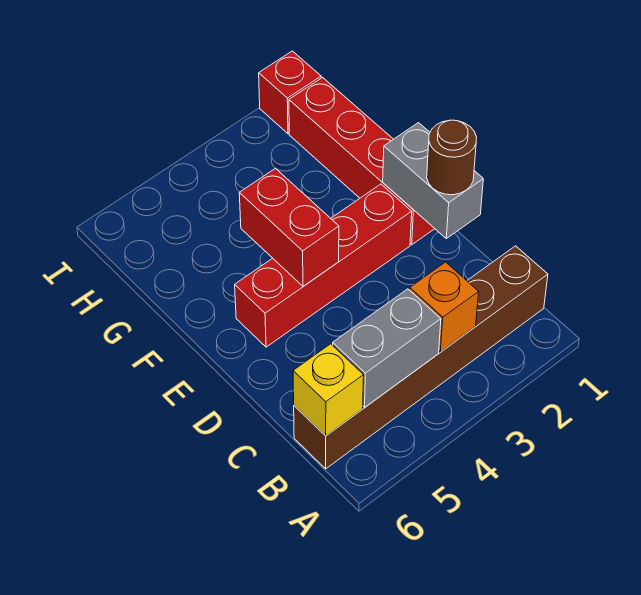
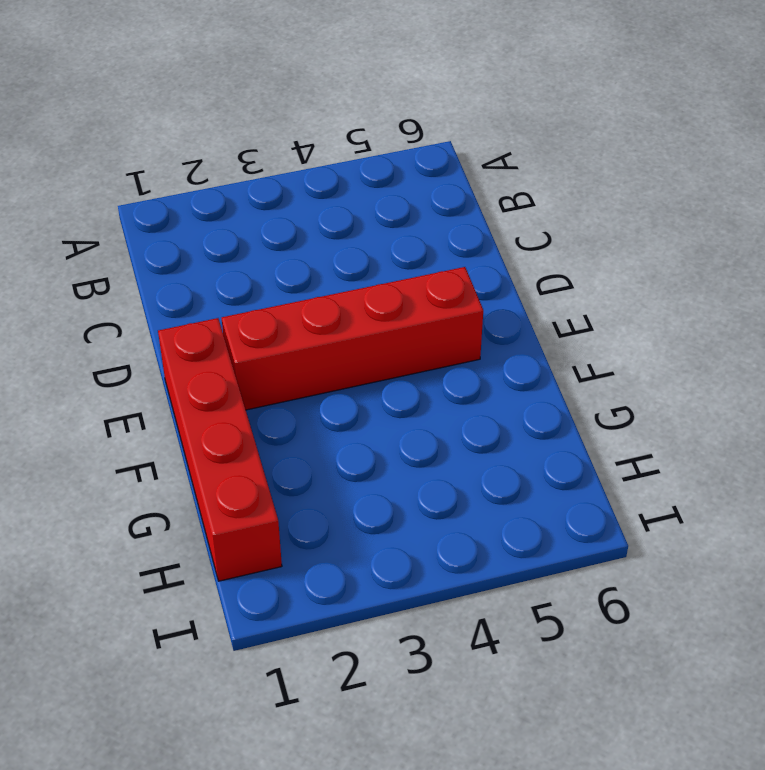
none -> brown 1x6 brick [294,246,548,469]
none -> red 1x1 brick [259,51,321,134]

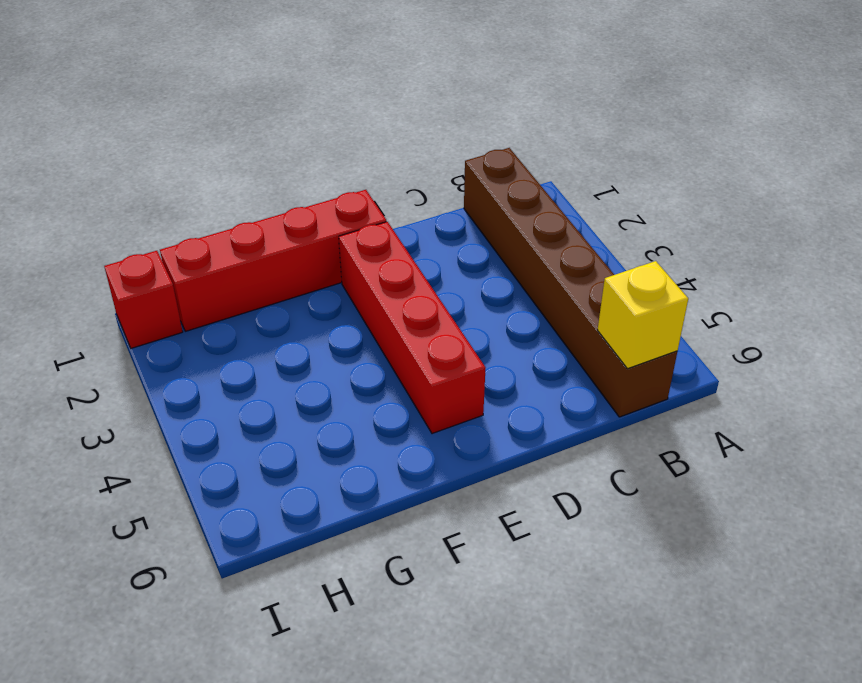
none -> orange 1x1 brick [410,262,479,352]
none -> grey 1x2 brick [333,289,441,407]

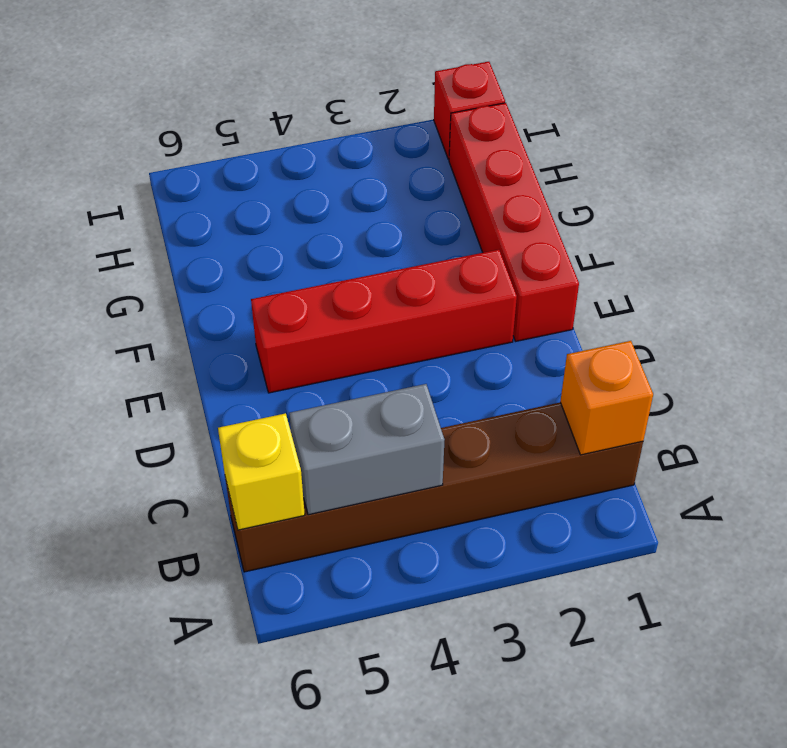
orange 1x1 brick [560,341,653,455] -> orange 1x1 brick moved to [410,262,479,352]
none -> grey 1x2 brick [383,123,483,239]
none -> red 1x2 brick [239,168,339,286]

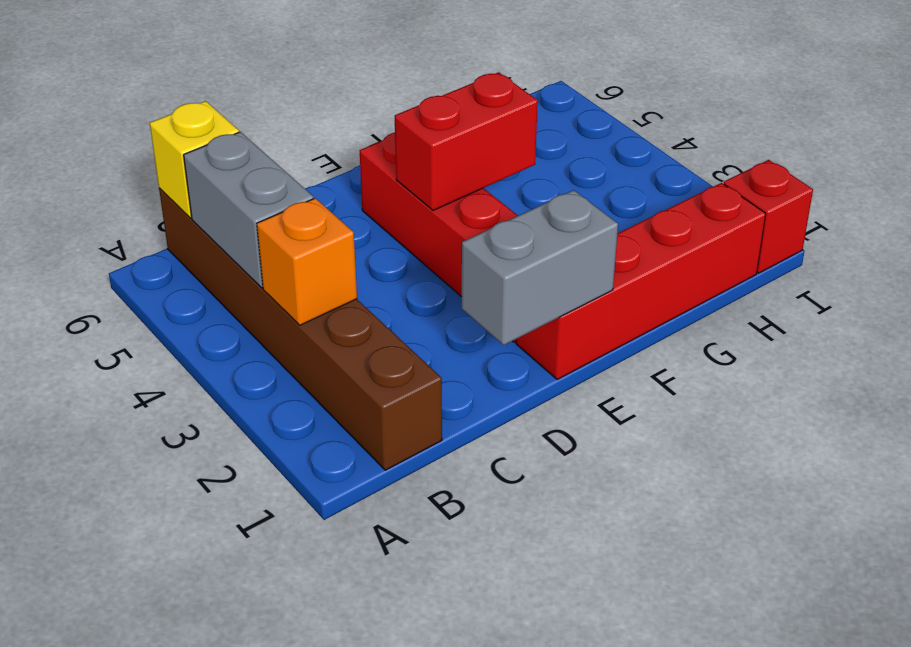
none -> brown 1x1 round brick [427,120,477,195]

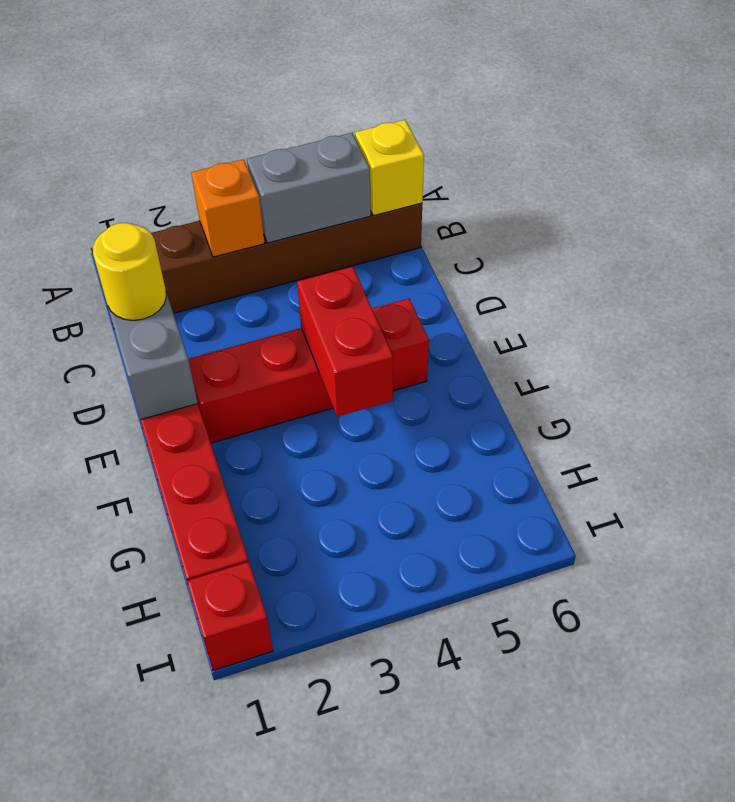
yellow 1x1 round brick [93,223,166,320] -> brown 1x1 round brick [427,120,477,195]

